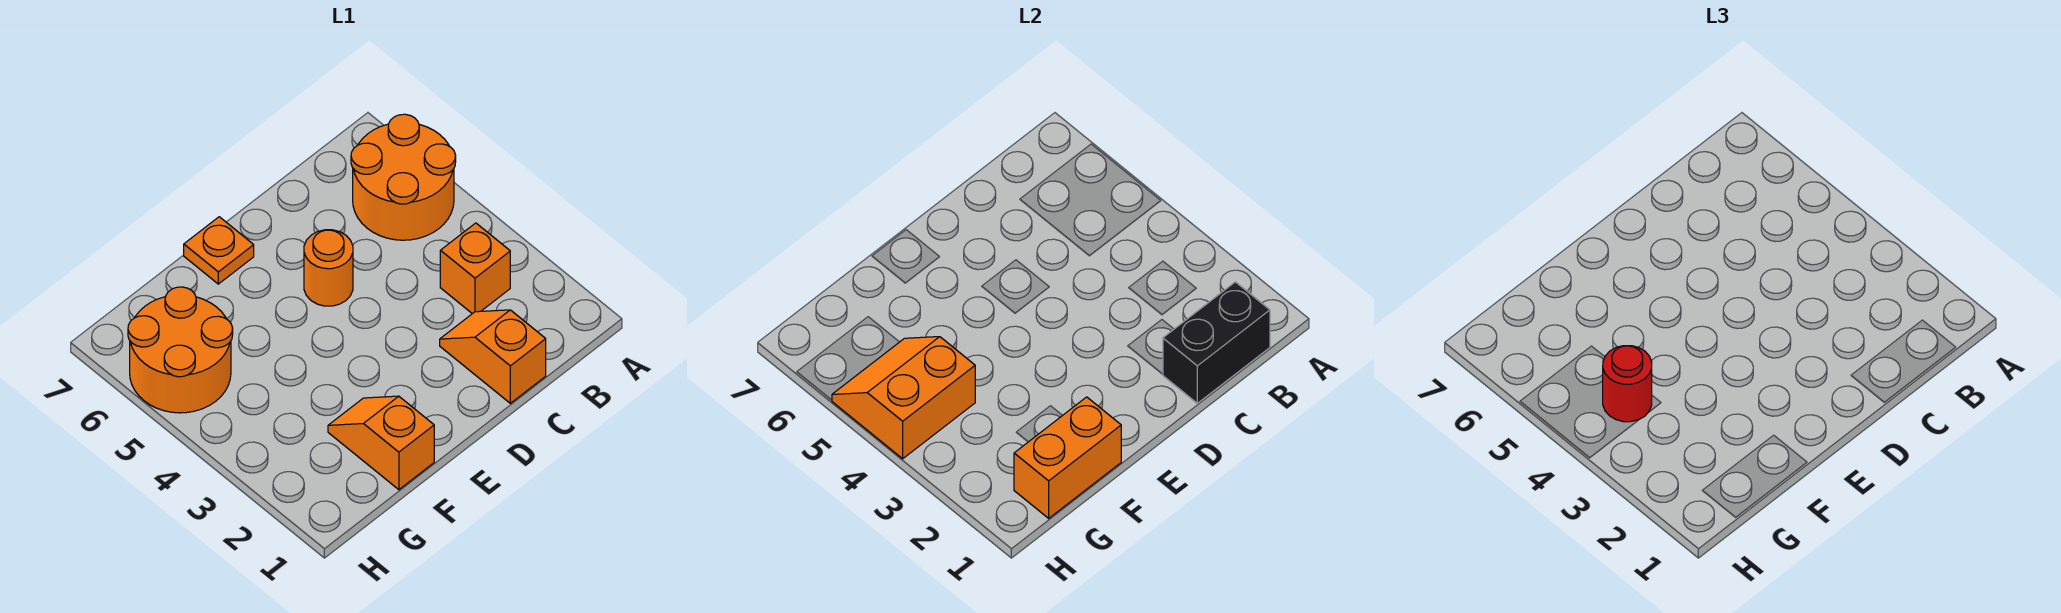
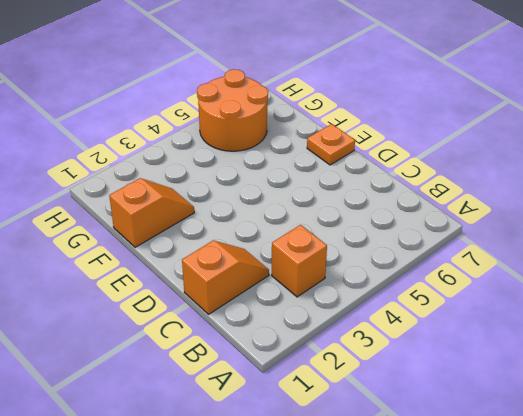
none -> orange 2x2 round brick [351,114,456,240]
none -> orange 1x1 round brick [304,230,353,306]

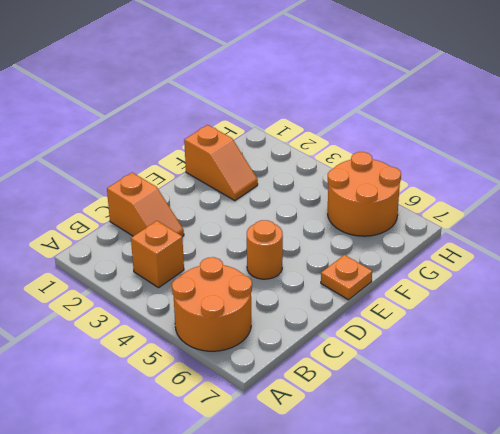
none -> black 1x2 brick [1163,282,1270,403]
none -> orange 1x2 brick [1014,397,1121,518]

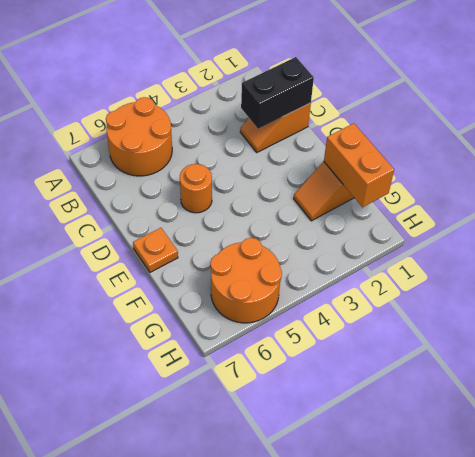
black 1x2 brick [241,57,314,129] -> black 1x2 brick turned to [1163,282,1270,403]
none -> orange 1x1 brick [440,223,510,314]
none -> orange 2x2 slope [832,337,975,459]

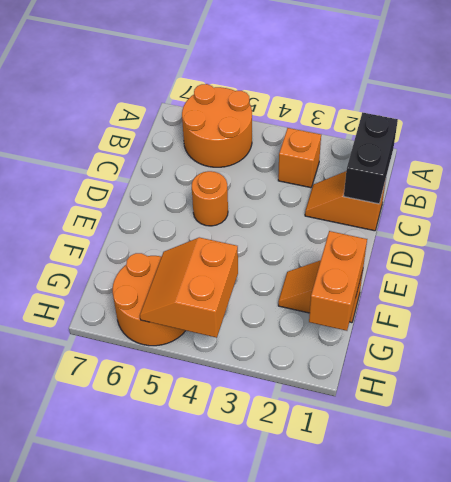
none -> orange 1x1 plate [184,217,254,284]
none -> red 1x1 round brick [1603,346,1652,422]

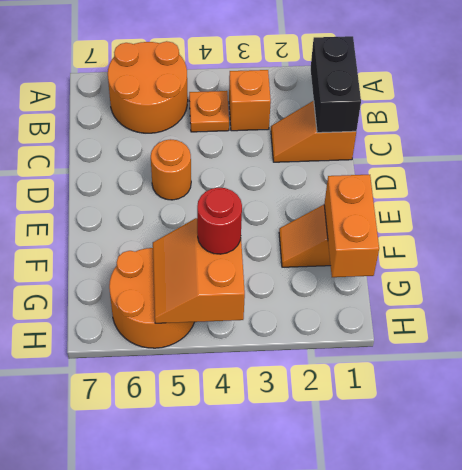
orange 1x1 plate [189,91,229,132] -> orange 1x1 plate moved to [184,217,254,284]

